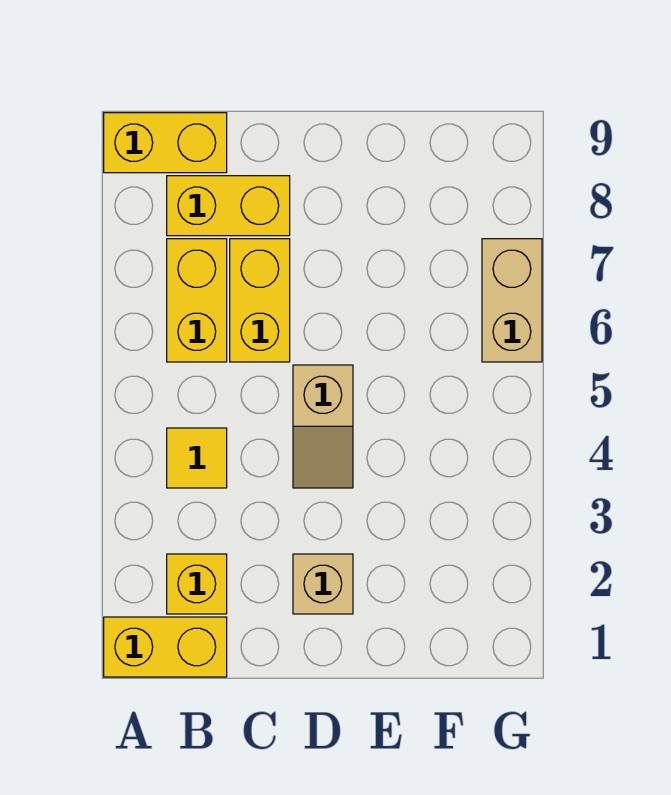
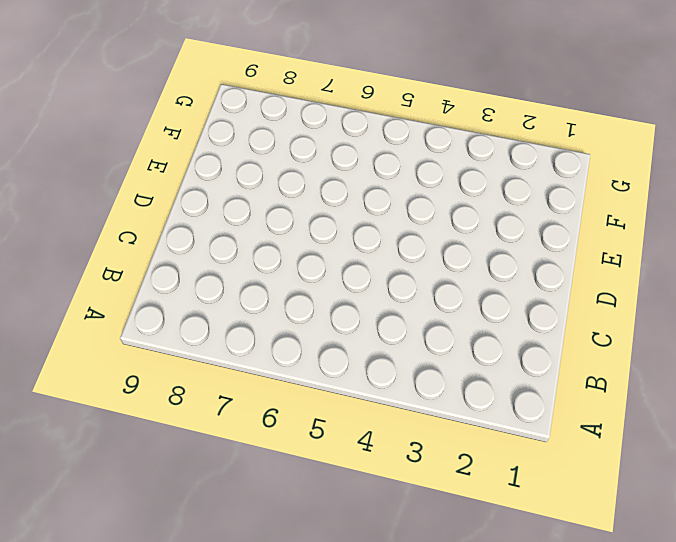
none -> yellow 1x2 brick [104,617,227,677]
none -> yellow 1x2 brick [104,113,227,173]

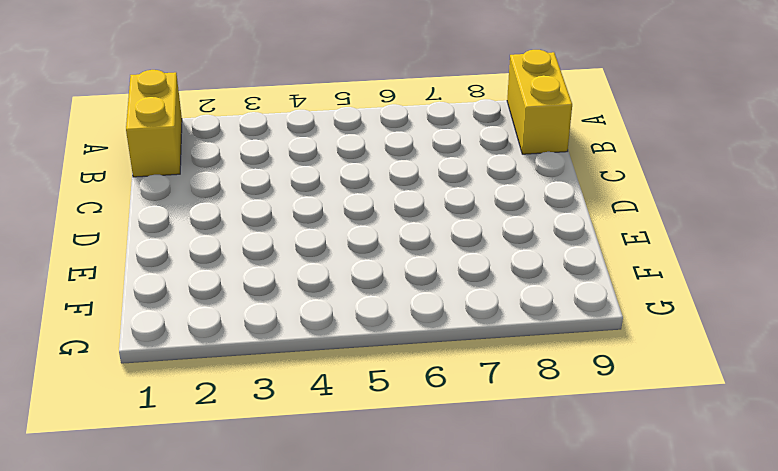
none -> yellow 1x1 brick [167,554,227,614]
none -> yellow 1x1 tile [167,428,227,488]

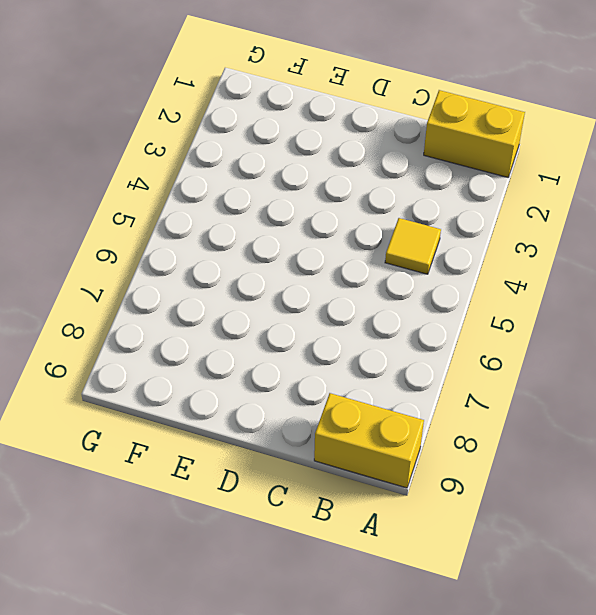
none -> yellow 1x1 brick [167,554,227,614]
none -> yellow 1x2 brick [167,239,227,362]

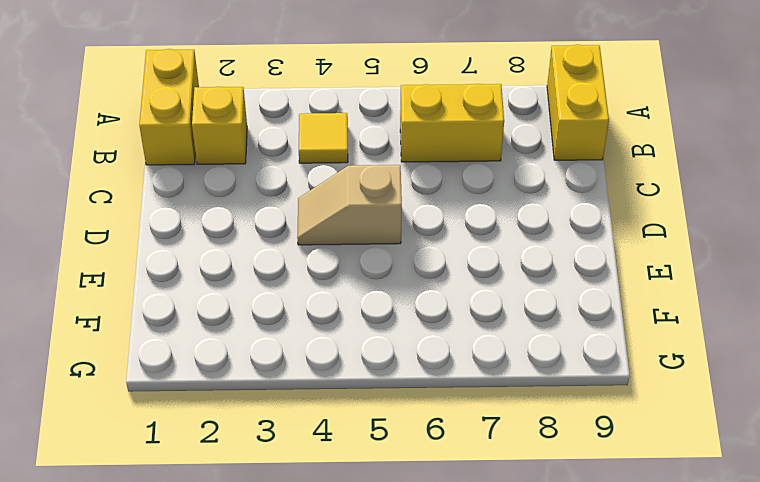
none -> yellow 1x2 brick [167,176,290,236]
none -> yellow 1x2 brick [230,239,290,362]

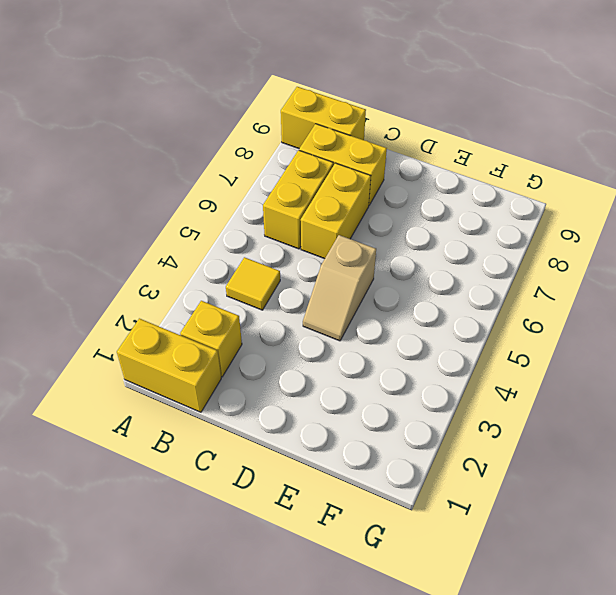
none -> tan 1x1 brick [293,554,353,614]
none -> tan 1x2 brick [482,239,542,362]

